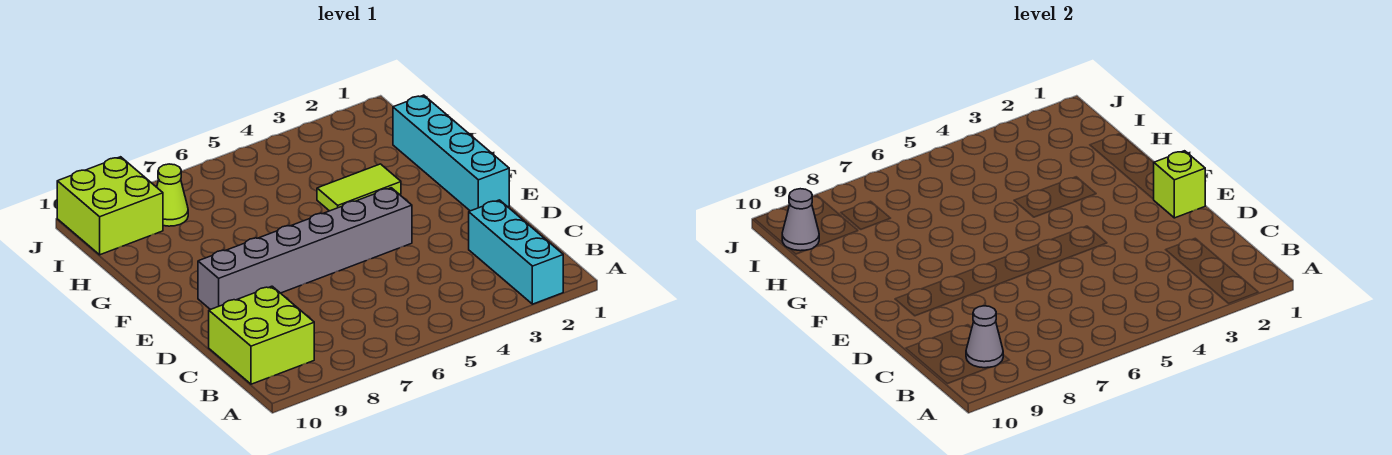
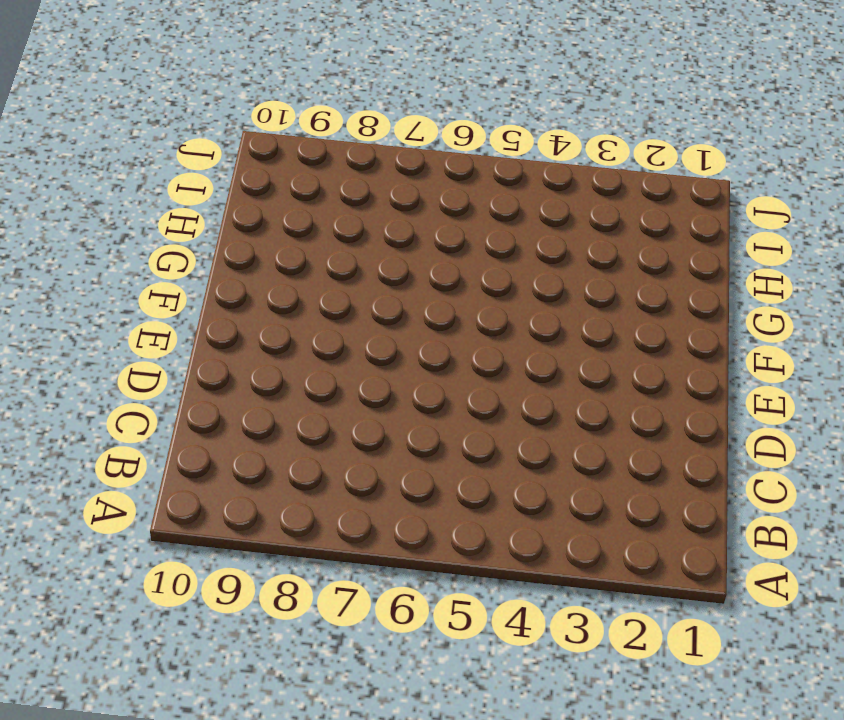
none -> cyan 1x3 brick [469,200,563,304]
none -> lime 2x2 brick [209,286,314,384]

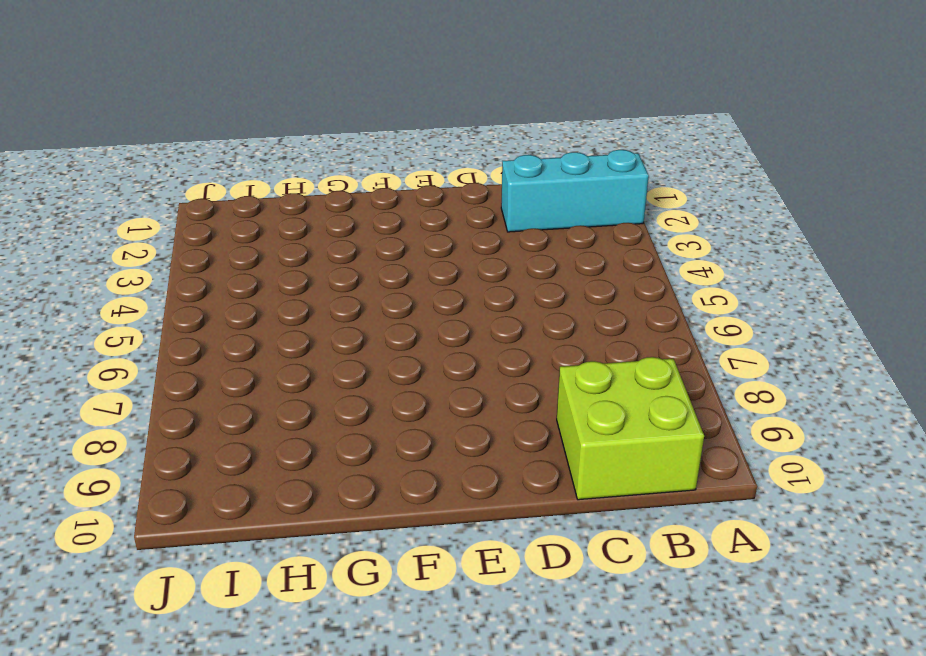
none -> cyan 1x4 brick [393,95,509,211]
none -> grey 1x6 brick [198,188,412,310]

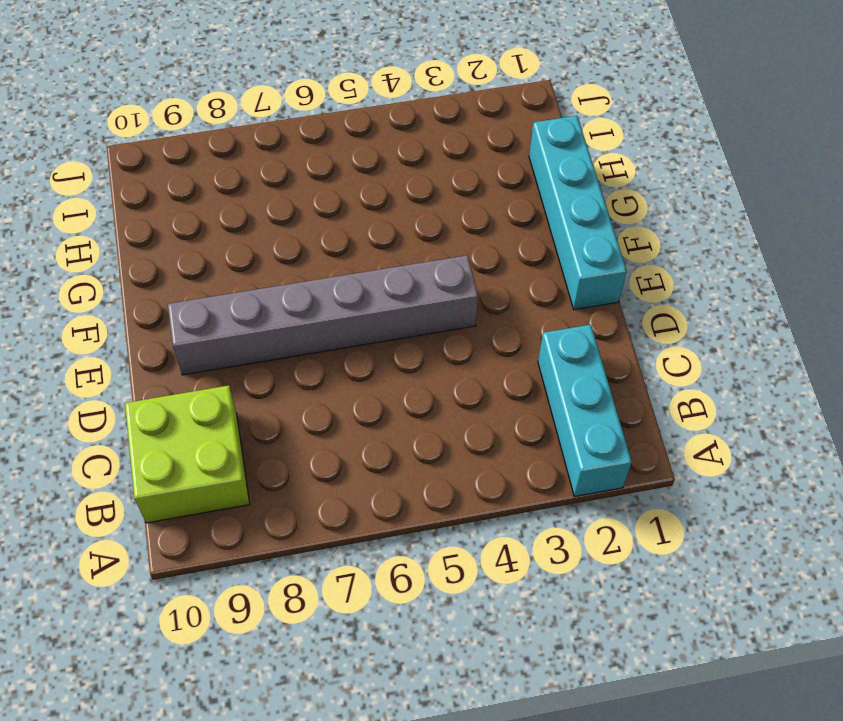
none -> lime 1x2 tile [317,164,401,211]
none -> lime 1x1 cone [157,164,188,226]

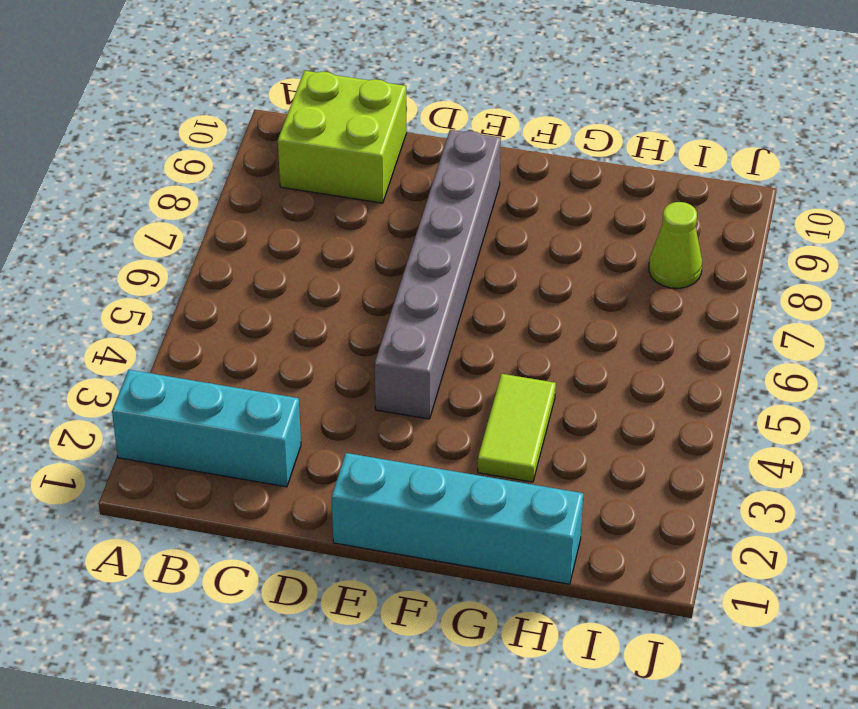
none -> lime 2x2 brick [57,157,163,255]
none -> grey 1x1 cone [966,306,1003,368]

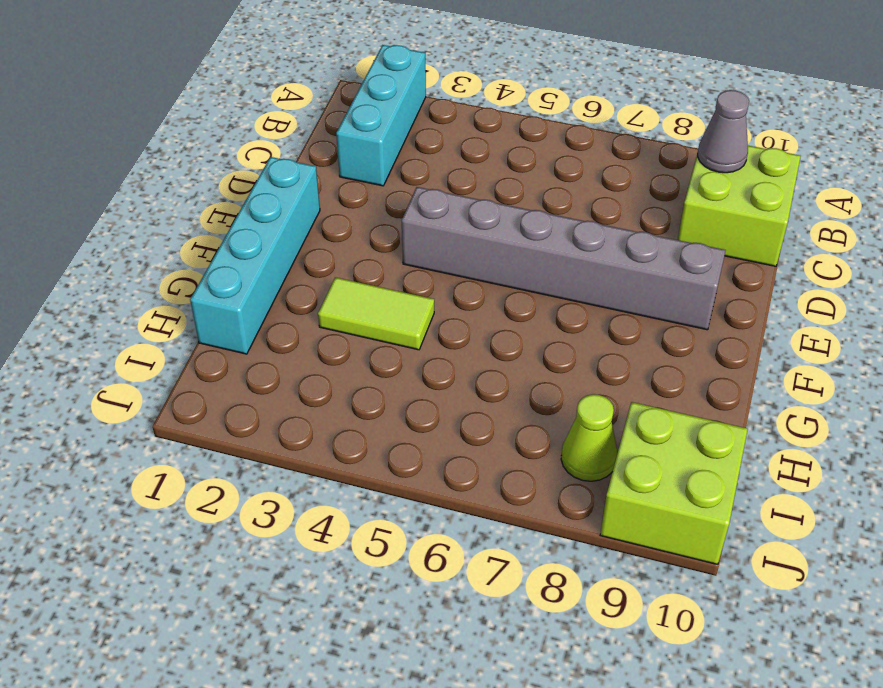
none -> lime 1x1 brick [1153,151,1205,218]
none -> grey 1x1 cone [782,189,819,251]

